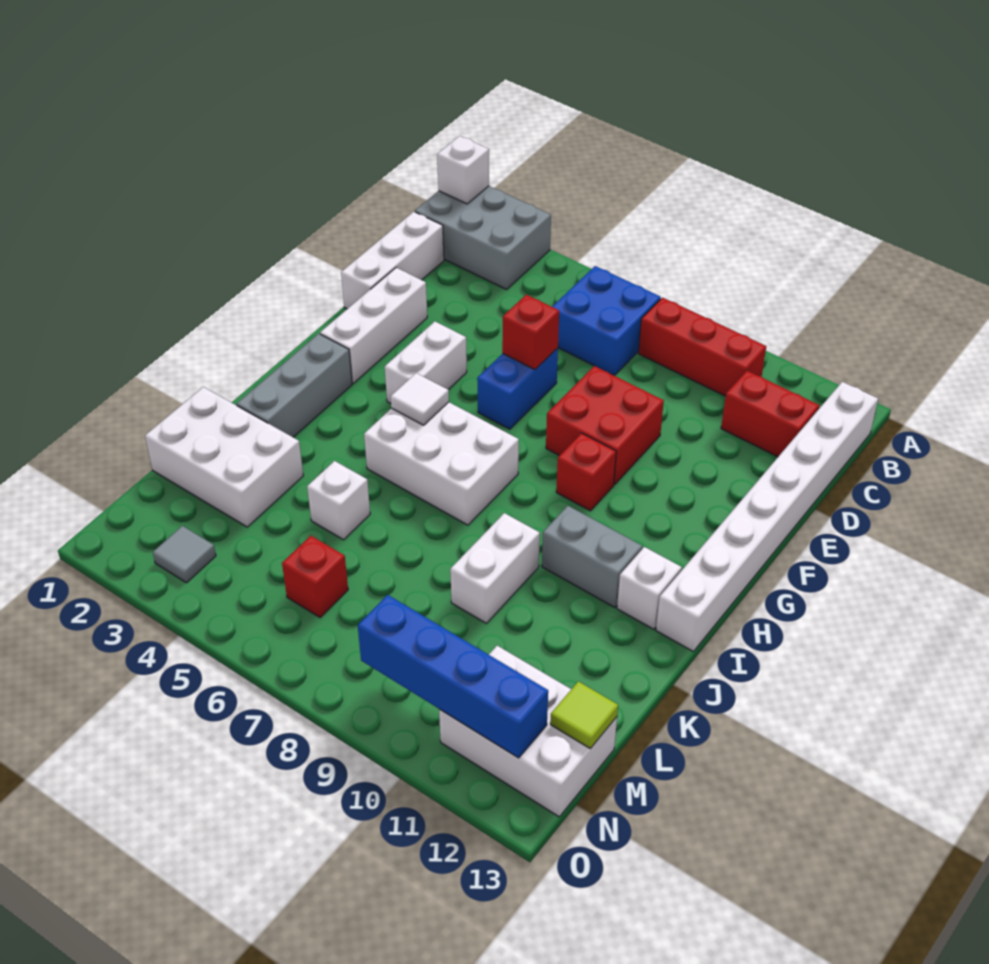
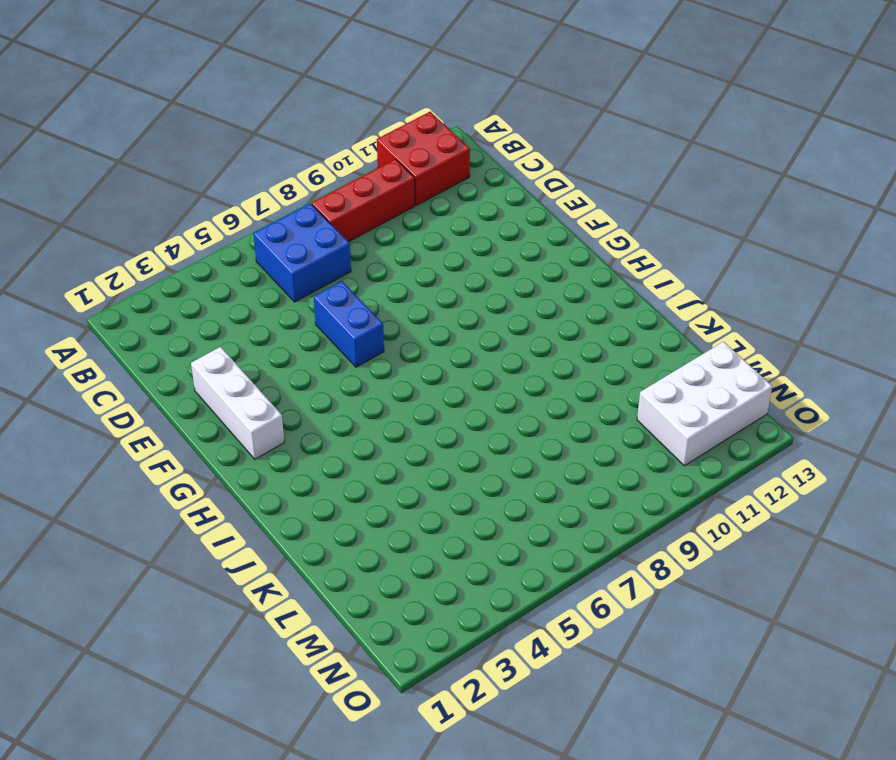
red 2x2 brick [377,112,470,205] -> red 2x2 brick moved to [546,366,664,485]
none -> grey 2x3 brick [415,186,551,289]
none -> white 1x8 brick [656,382,878,652]
none -> white 1x3 brick [341,212,444,309]

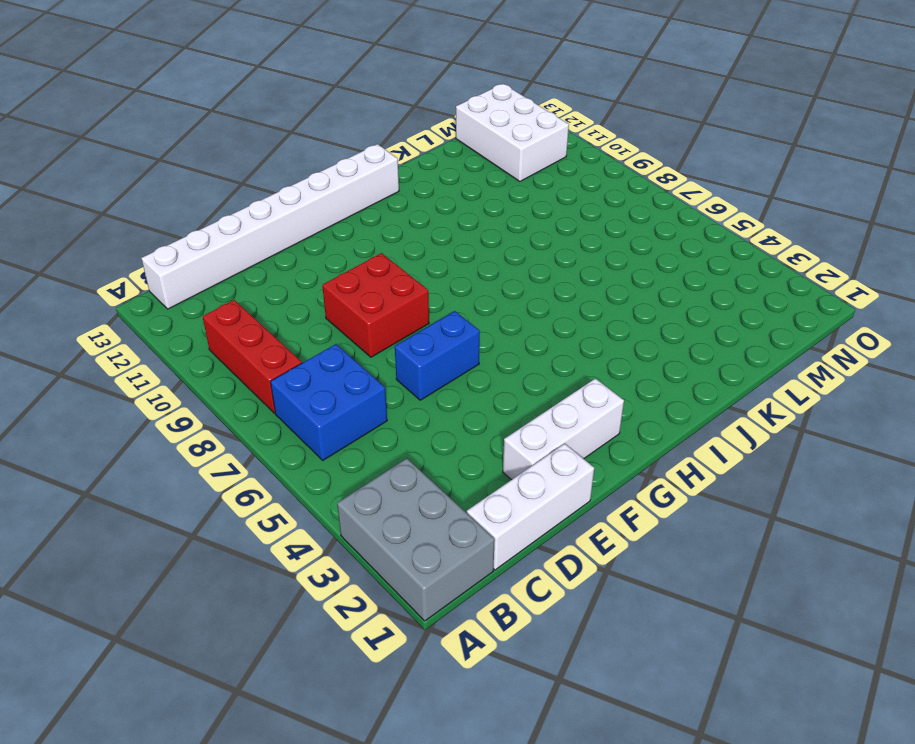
none -> red 1x2 brick [721,371,819,457]
none -> white 1x2 brick [385,322,467,404]
none -> red 1x1 brick [556,433,616,511]

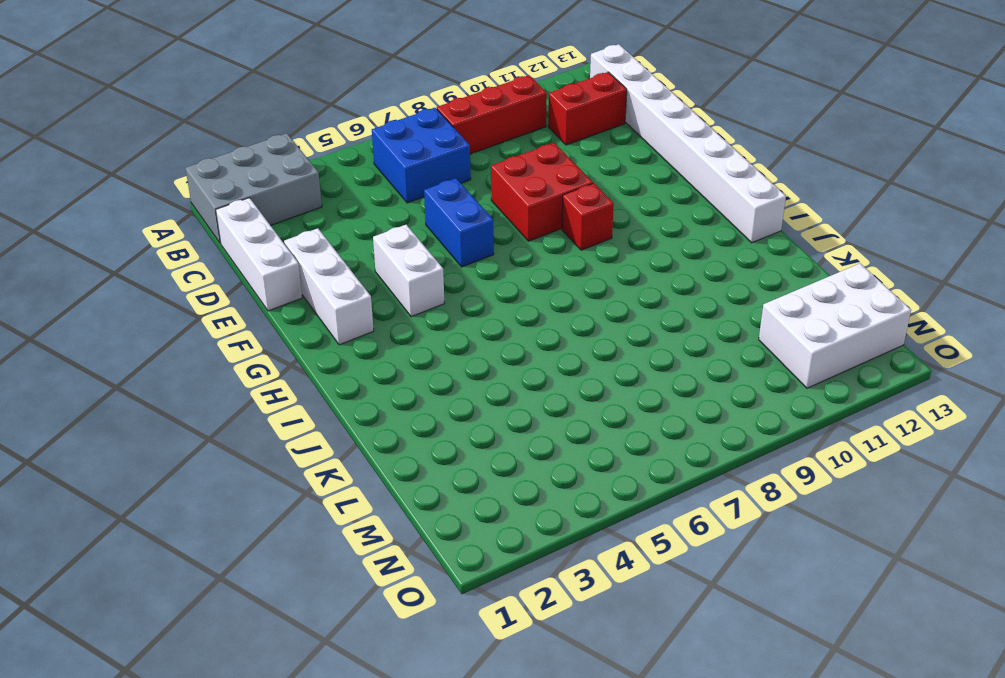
none -> grey 1x3 brick [237,334,352,437]
none -> white 2x3 brick [364,402,519,525]
none -> grey 1x2 brick [542,506,642,608]

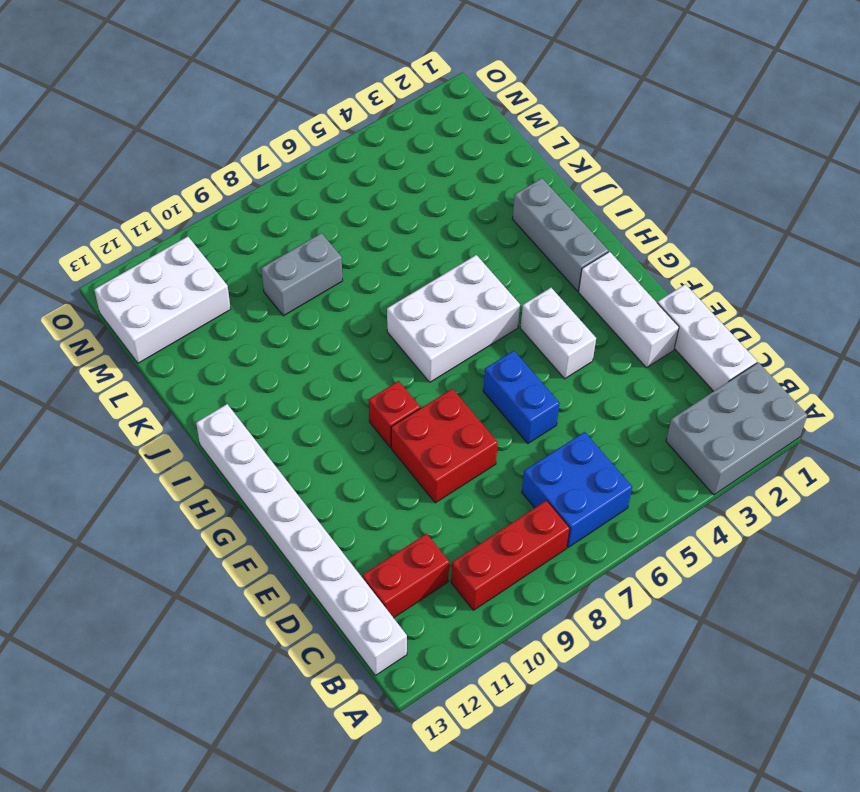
grey 1x2 brick [261,233,343,316] -> grey 1x2 brick moved to [542,506,642,608]
none -> white 1x1 brick [617,547,682,629]
none -> white 1x2 brick [450,513,540,623]
none -> white 2x3 brick [145,387,303,527]

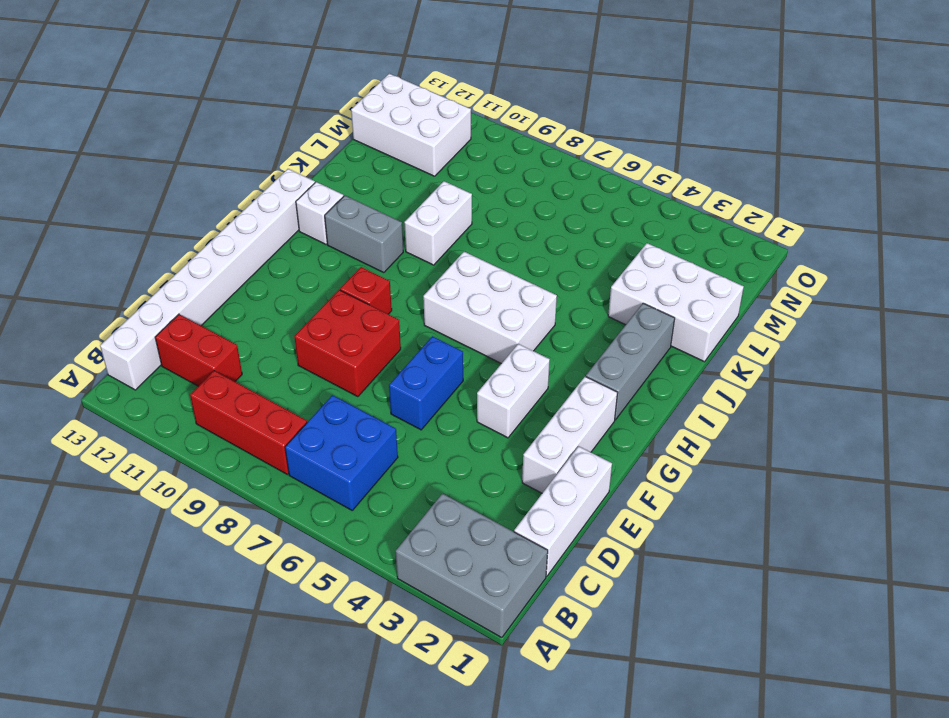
none -> white 1x1 brick [307,461,370,540]
none -> red 1x1 brick [282,536,348,617]
none -> grey 1x1 tile [153,526,216,583]

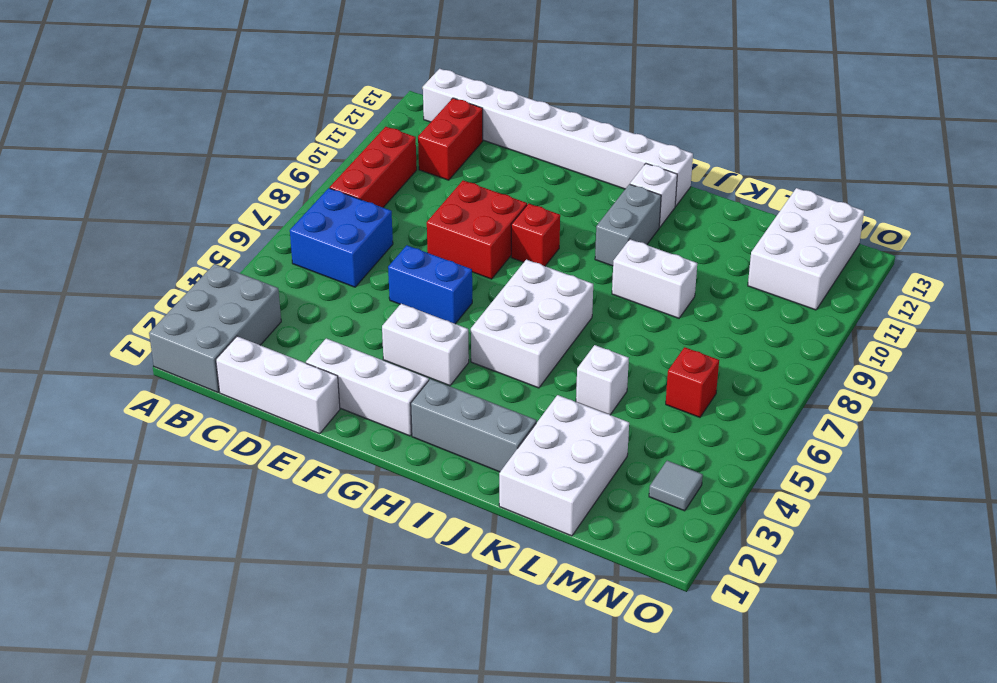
none -> white 1x1 brick [437,136,489,204]
none -> red 1x1 brick [502,295,559,370]
none -> white 1x1 tile [391,373,449,425]

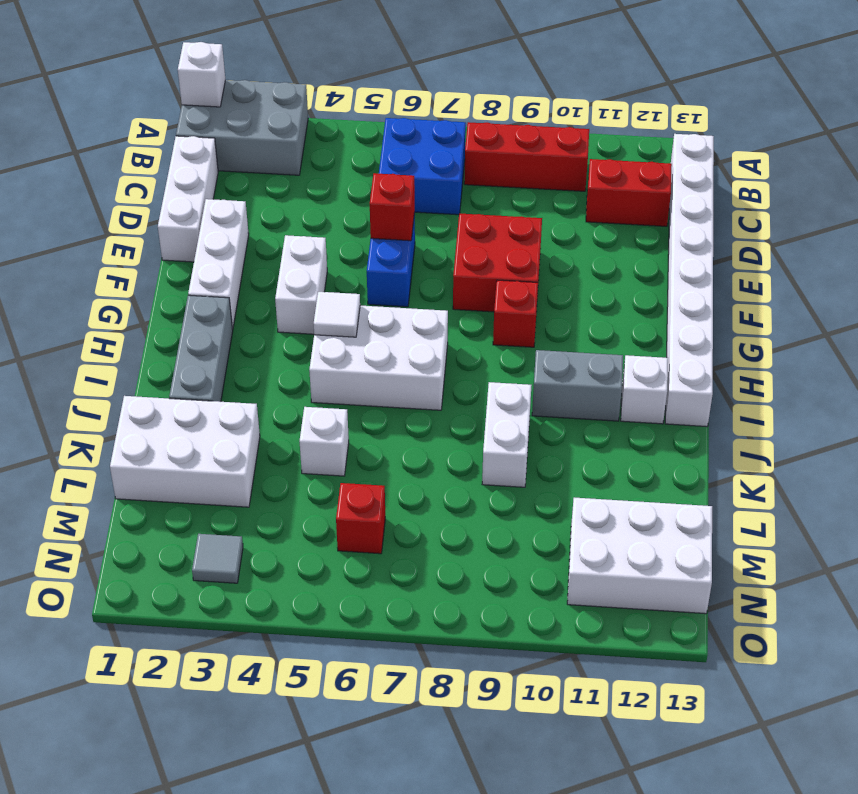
none -> lime 1x1 tile [550,681,618,748]
none -> blue 1x4 brick [358,595,548,758]

